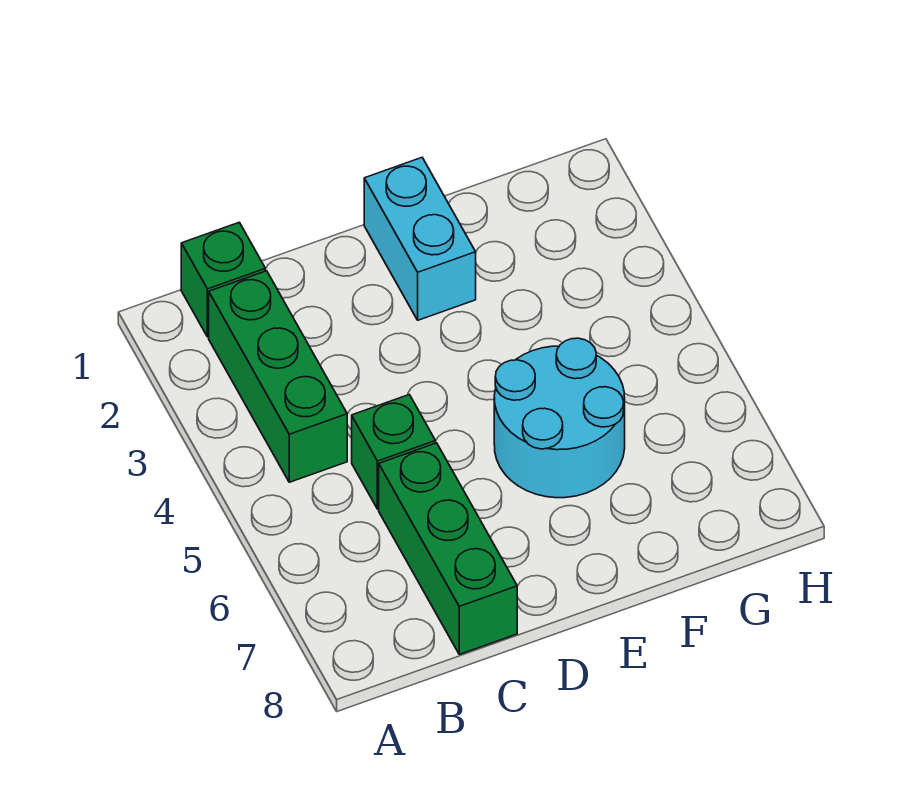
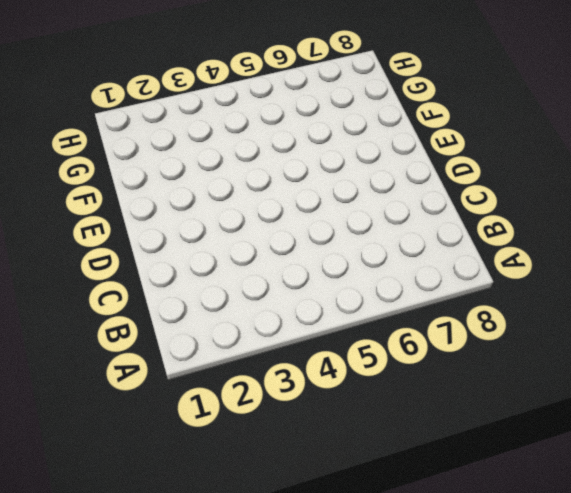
none -> green 1x1 brick [181,222,265,337]
none -> green 1x3 brick [209,271,347,482]

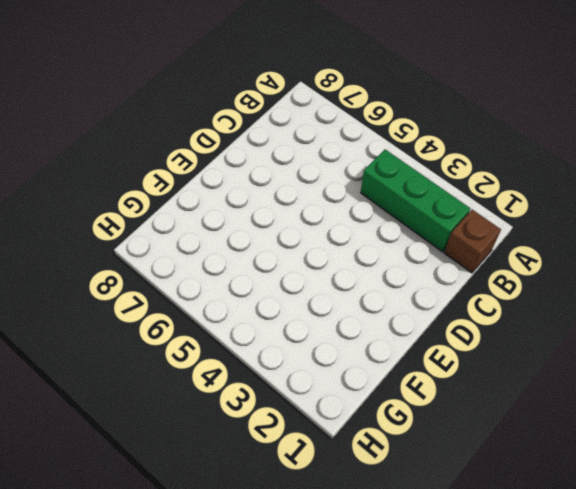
brown 1x1 brick [444,210,501,273] -> green 1x1 brick [181,222,265,337]
none -> green 1x1 brick [352,395,436,509]
none -> green 1x3 brick [379,443,517,654]

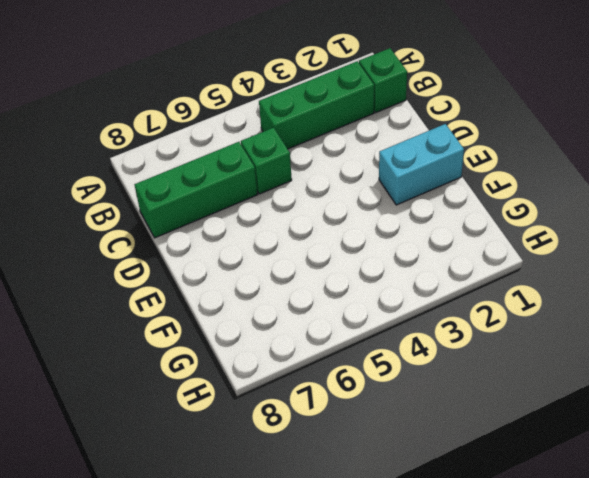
none -> cyan 2x2 round brick [494,338,625,498]

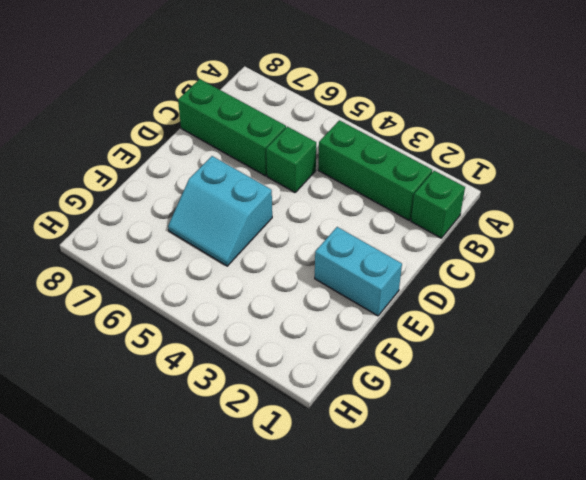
cyan 2x2 slope [168,156,272,266] -> cyan 2x2 round brick [494,338,625,498]

